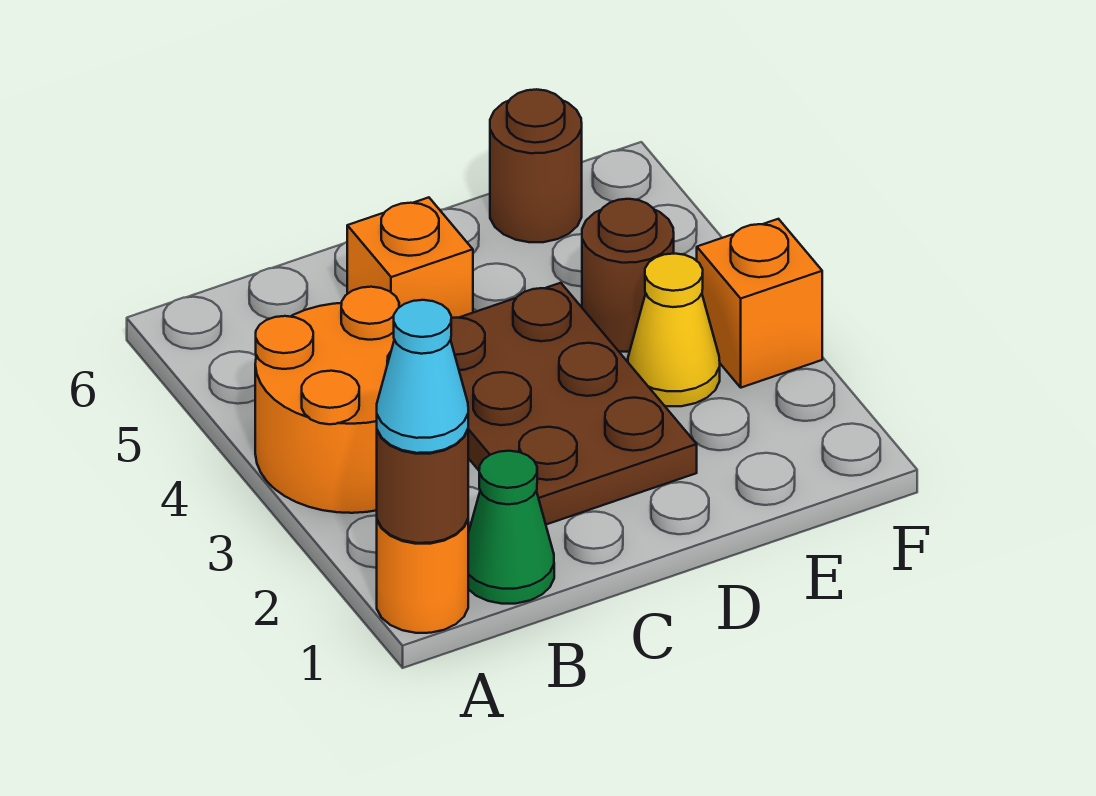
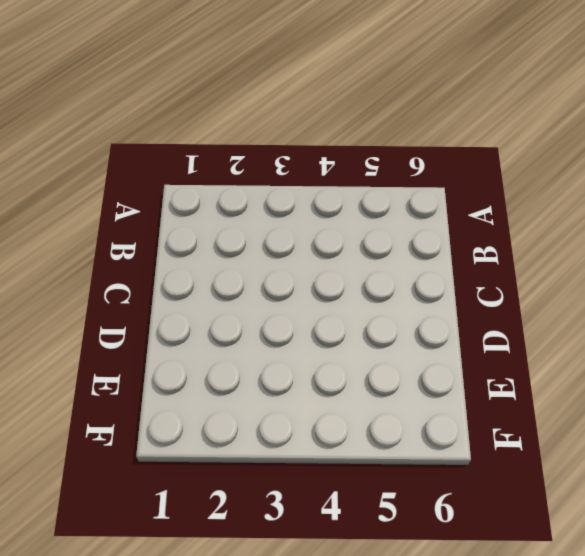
none -> orange 1x1 round brick [377,520,468,633]
none -> orange 2x2 round brick [255,287,399,513]

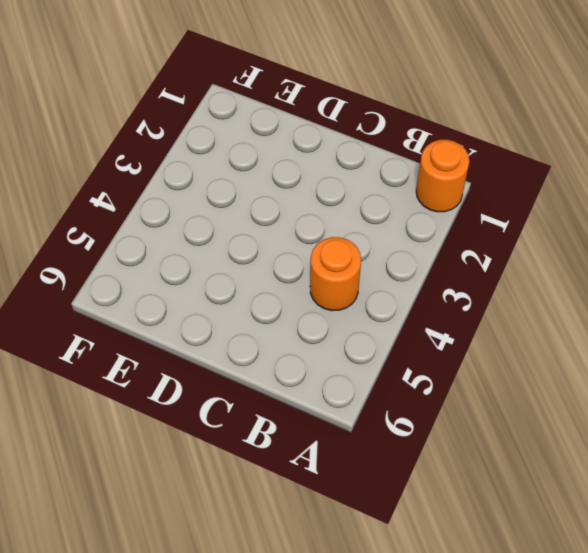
orange 1x1 round brick [310,237,361,311] -> orange 2x2 round brick [255,287,399,513]
none -> green 1x1 cone [468,451,554,604]
none -> brown 2x3 plate [451,283,697,524]

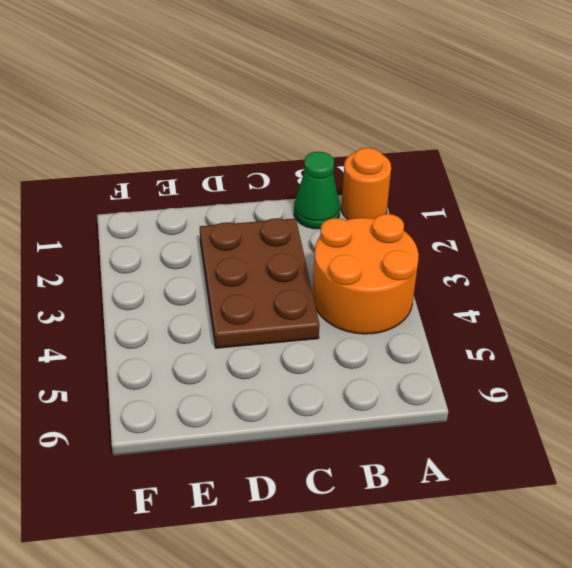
none -> orange 1x1 brick [347,197,473,318]
none -> yellow 1x1 cone [628,254,720,406]

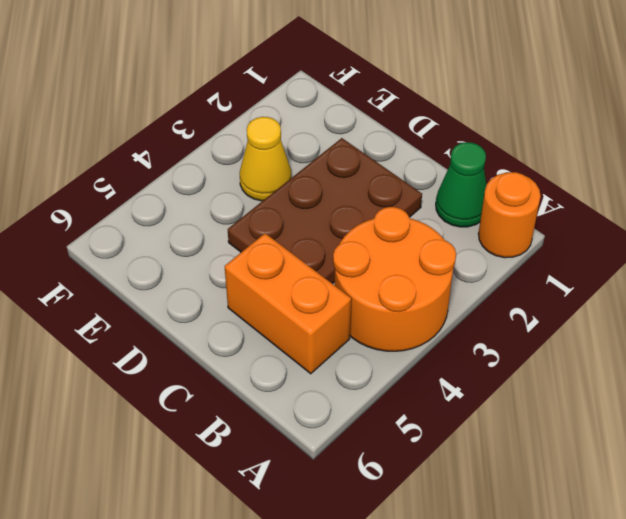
orange 1x2 brick [225,233,351,374] -> orange 1x1 brick [347,197,473,318]
none -> brown 1x1 round brick [582,199,674,352]
none -> brown 1x1 round brick [490,89,582,242]

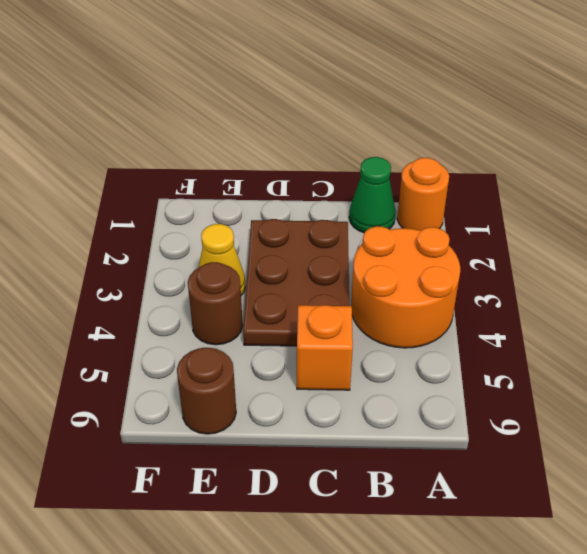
none -> orange 1x1 brick [697,219,822,388]
none -> brown 1x1 round brick [377,429,468,543]

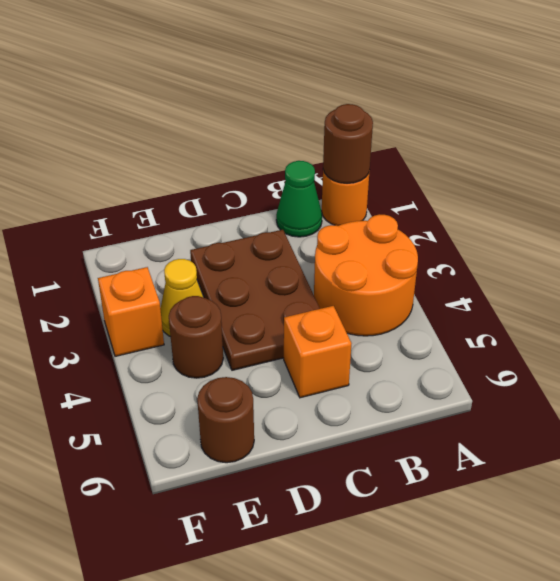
none -> cyan 1x1 cone [377,300,468,453]

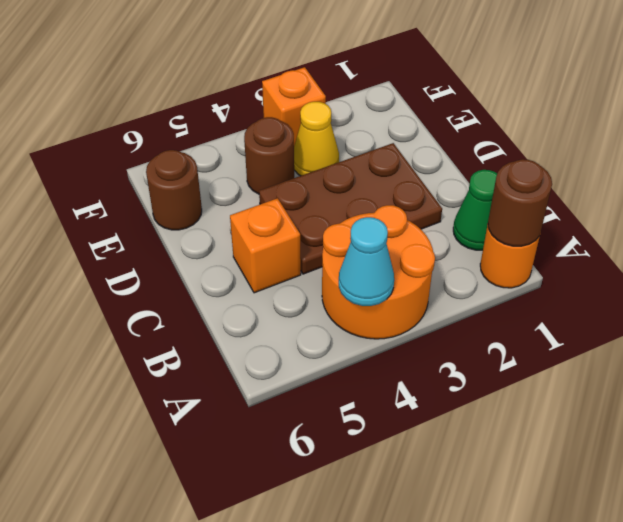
cyan 1x1 cone [339,217,394,306] -> cyan 1x1 cone moved to [377,300,468,453]

